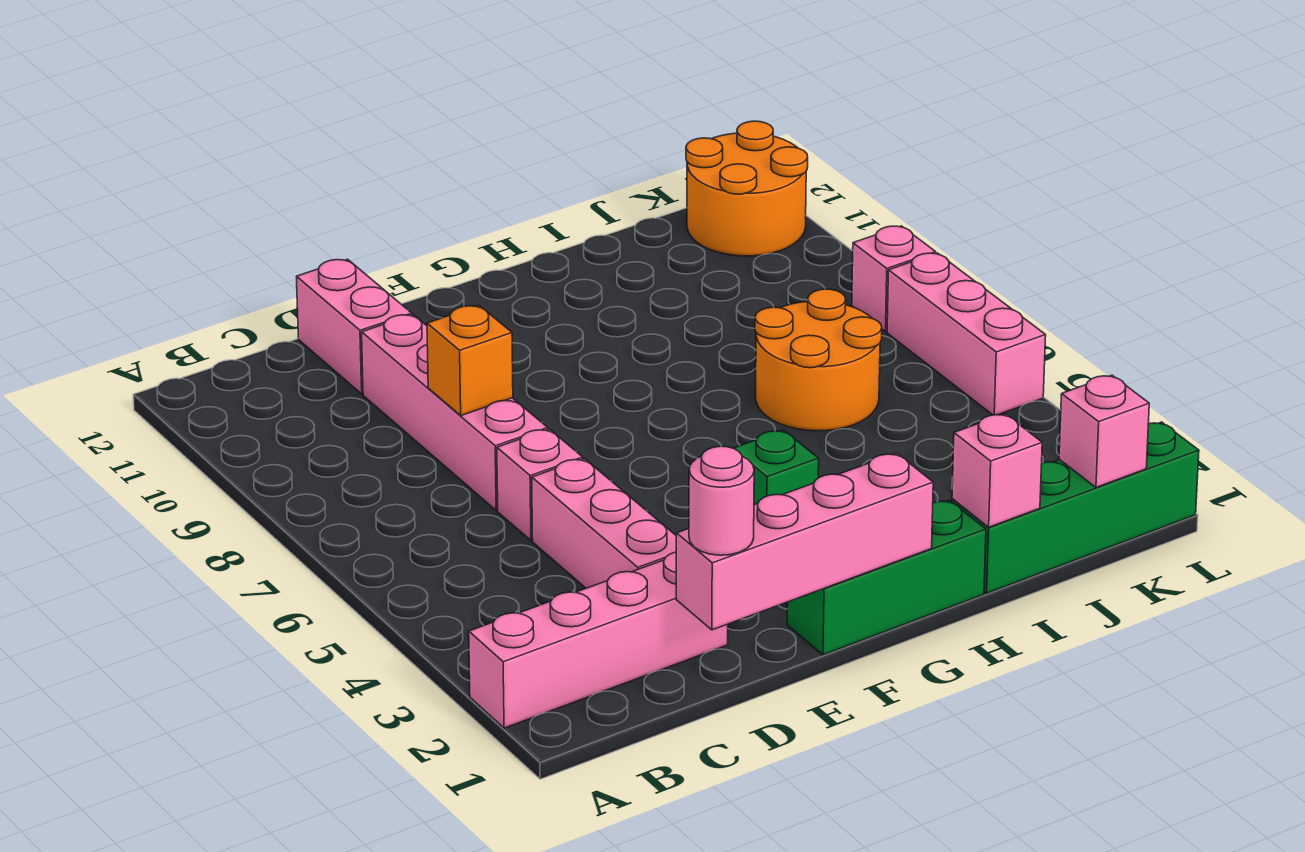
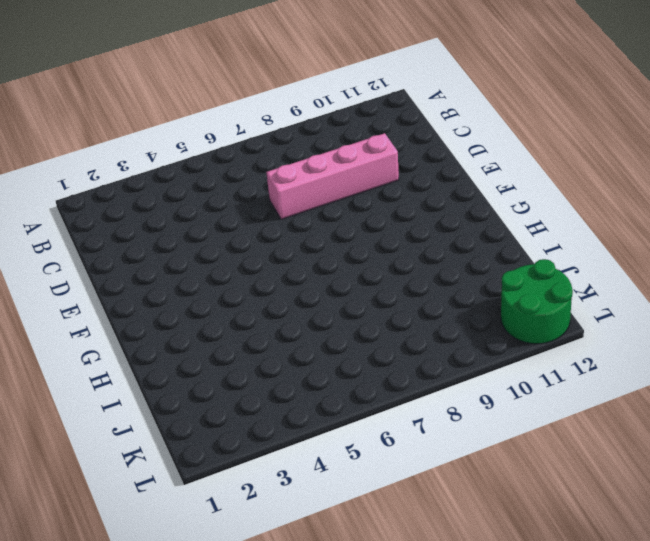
green 2x2 round brick [501,259,573,344] -> orange 2x2 round brick [686,121,808,256]
none -> pink 1x4 brick [469,552,728,728]
none -> pink 1x3 brick [532,459,676,588]
none -> pink 1x1 brick [497,429,583,540]

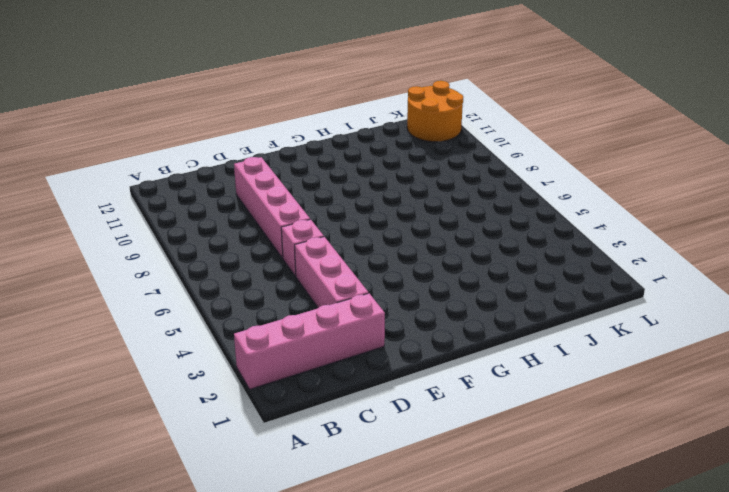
none -> pink 1x2 brick [297,259,412,394]
none -> green 1x3 brick [787,500,986,655]
none -> green 1x1 brick [734,430,819,505]

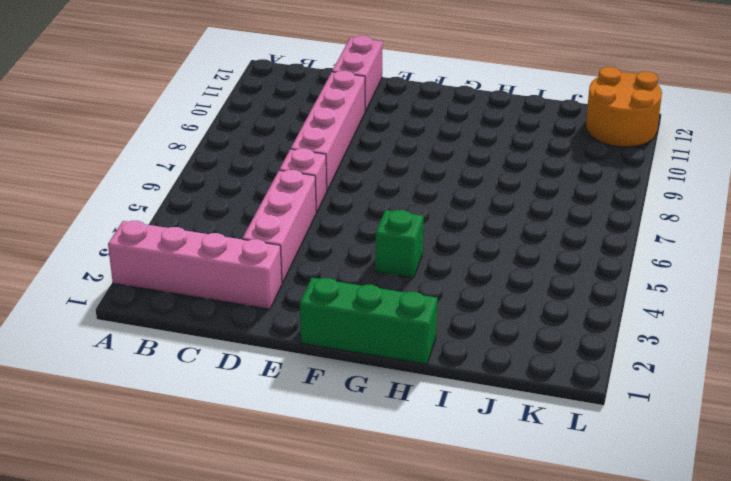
none -> green 1x4 brick [952,422,1199,593]
none -> orange 2x2 round brick [755,289,882,431]
none -> pink 1x3 brick [887,253,1046,415]

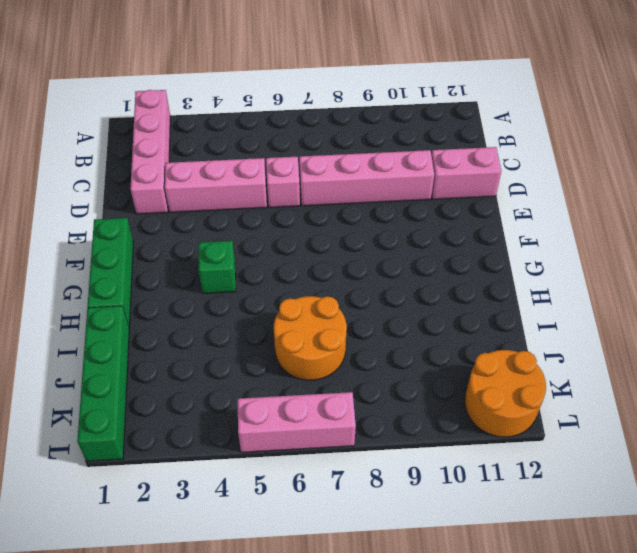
none -> pink 1x1 brick [852,226,936,332]
none -> pink 1x4 brick [676,453,933,630]
none -> orange 1x1 brick [427,305,513,416]

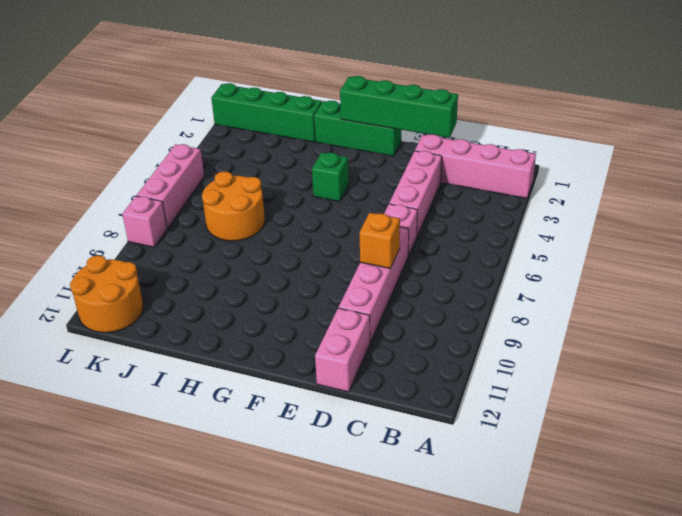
green 1x4 brick [340,76,458,138] -> pink 1x4 brick [676,453,933,630]
none -> pink 1x1 brick [952,414,1042,527]
none -> pink 1x1 brick [1059,375,1149,487]
none -> pink 1x1 round brick [689,446,754,555]

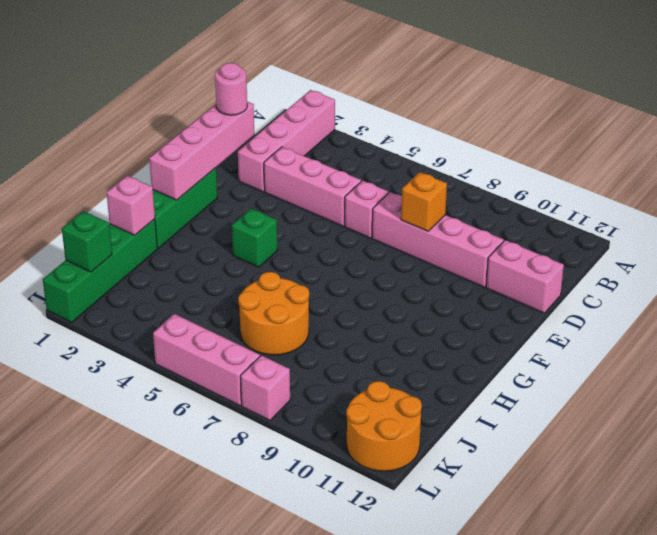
green 1x1 brick [62,211,112,272] -> pink 1x1 brick [1059,375,1149,487]

